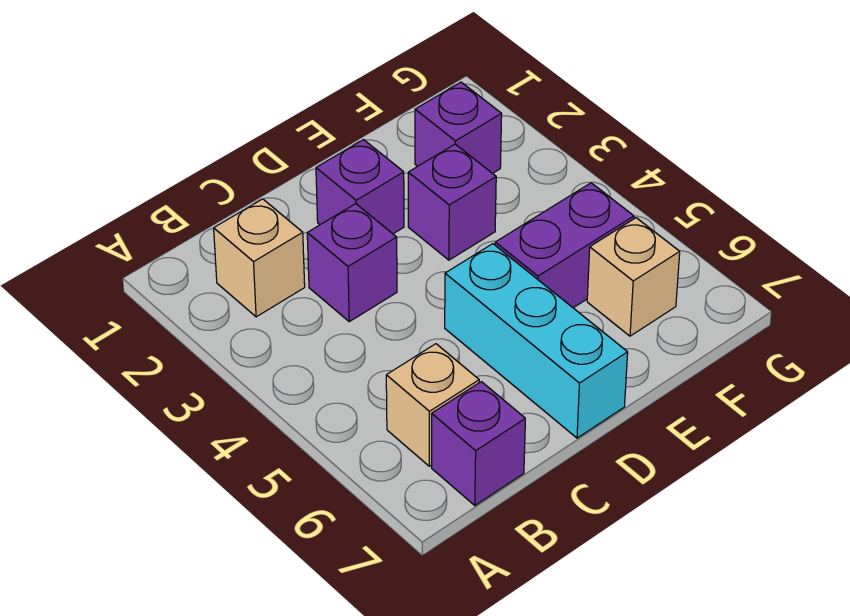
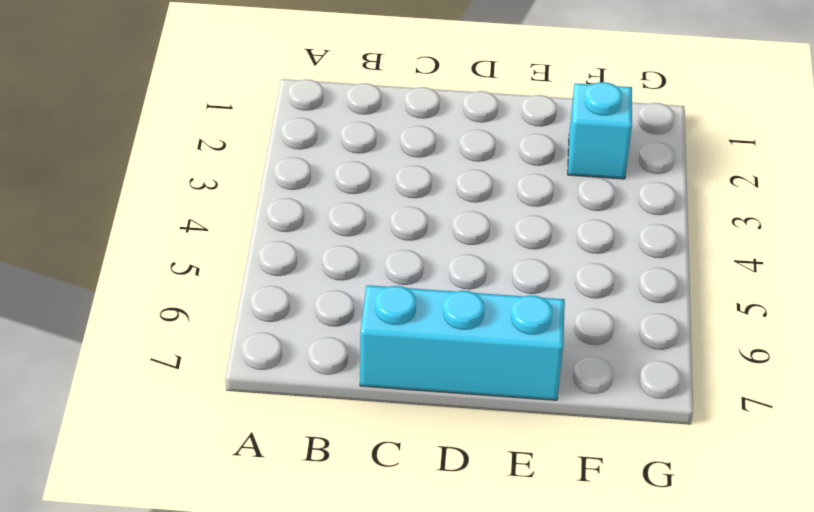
cyan 1x3 brick [360,285,565,400] -> cyan 1x3 brick turned to [445,244,628,438]
cyan 1x1 brick [568,82,632,179] -> purple 1x1 brick [415,82,502,173]
none -> tan 1x1 brick [214,199,305,317]
none -> tan 1x1 brick [386,344,479,466]

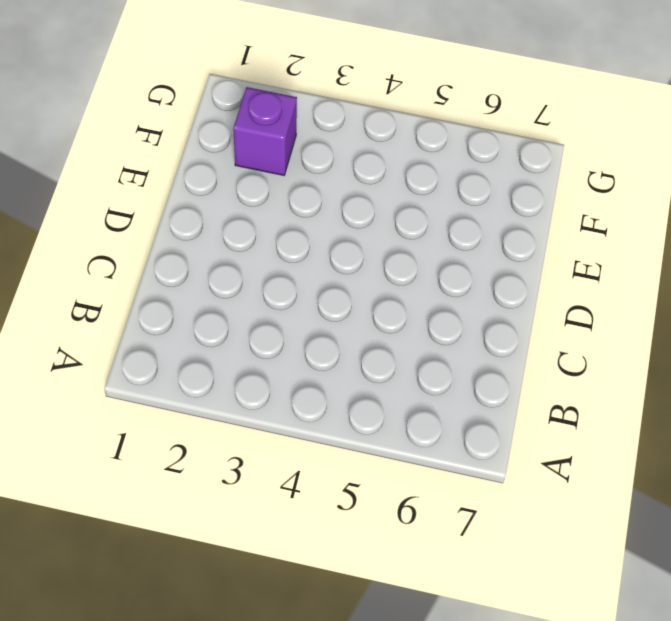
none -> tan 1x1 brick [214,199,305,317]
none -> tan 1x1 brick [386,344,479,466]

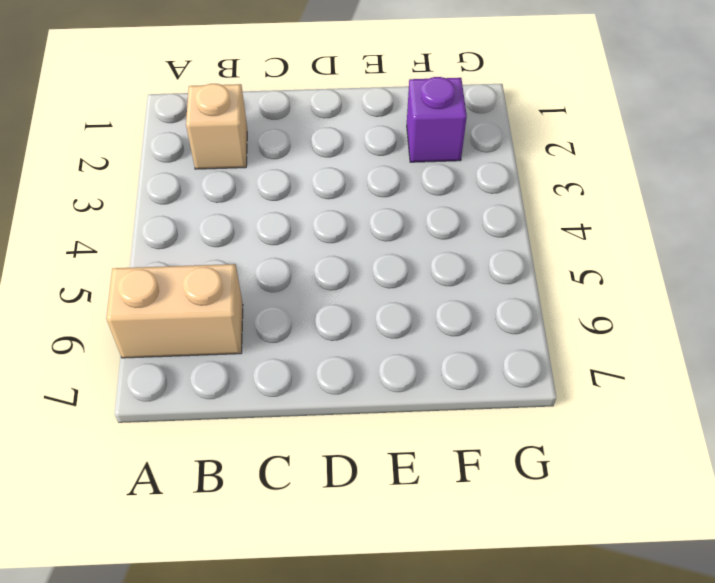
tan 1x2 brick [106,264,243,358] -> tan 1x1 brick [386,344,479,466]
none -> purple 1x1 brick [432,382,525,505]
none -> purple 1x1 brick [307,204,397,322]

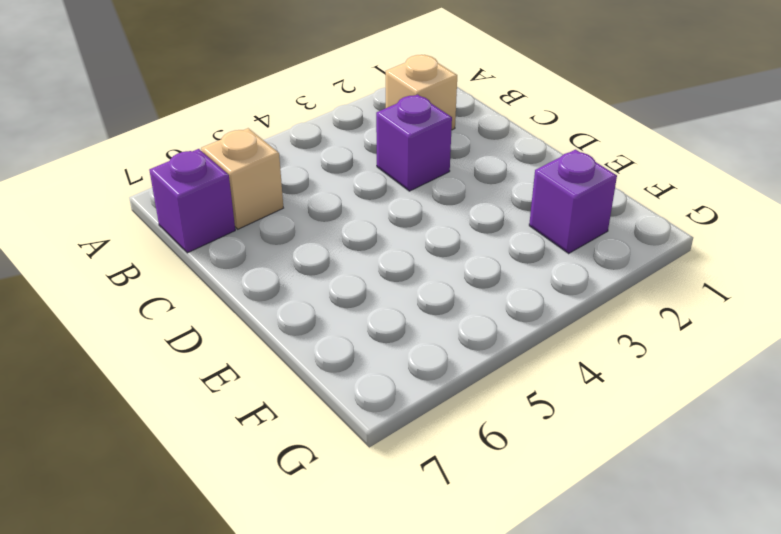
none -> purple 1x1 brick [316,140,404,234]
none -> cyan 1x3 brick [445,244,628,438]

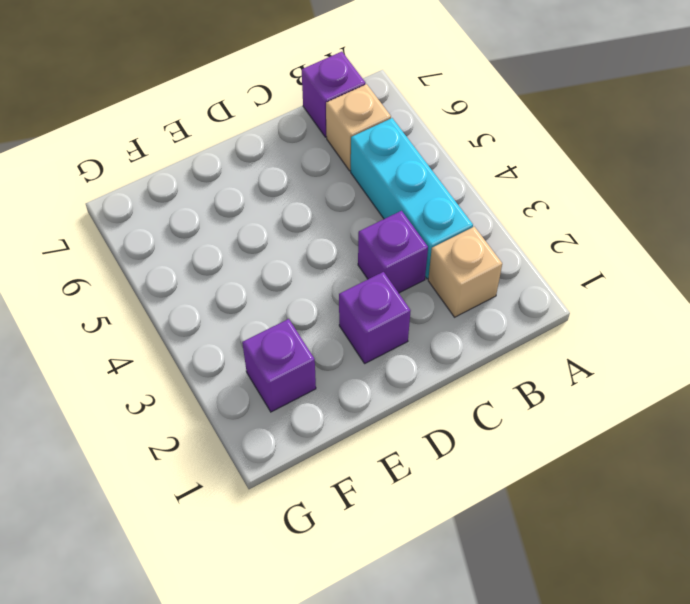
cyan 1x3 brick [351,118,473,279] -> cyan 1x3 brick moved to [445,244,628,438]
none -> purple 1x1 brick [408,144,496,260]
none -> purple 1x2 brick [495,183,634,308]

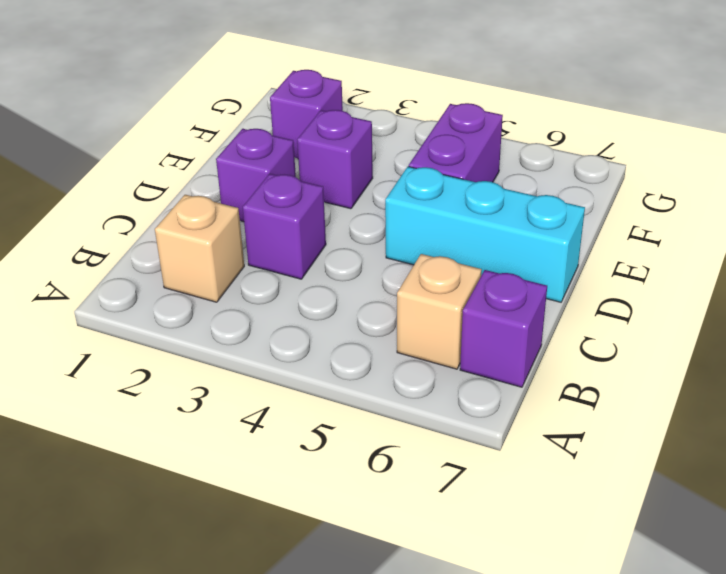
none -> tan 1x1 brick [587,218,680,336]

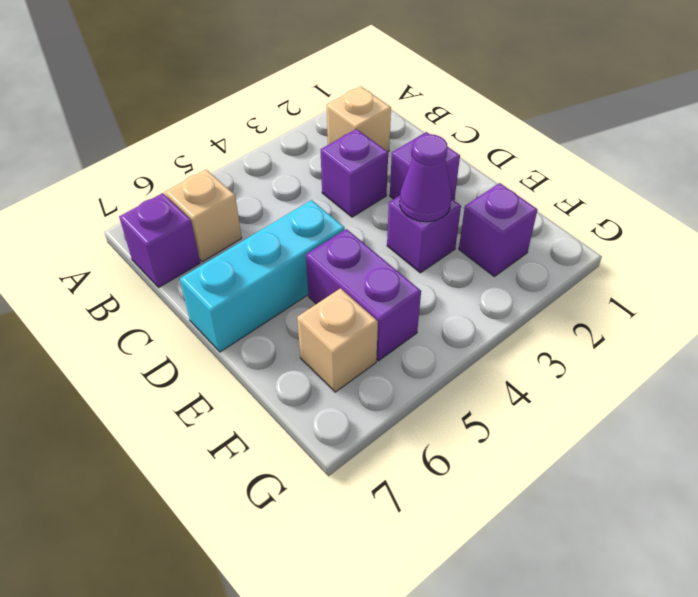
purple 1x1 cone [400,134,451,222] -> none

